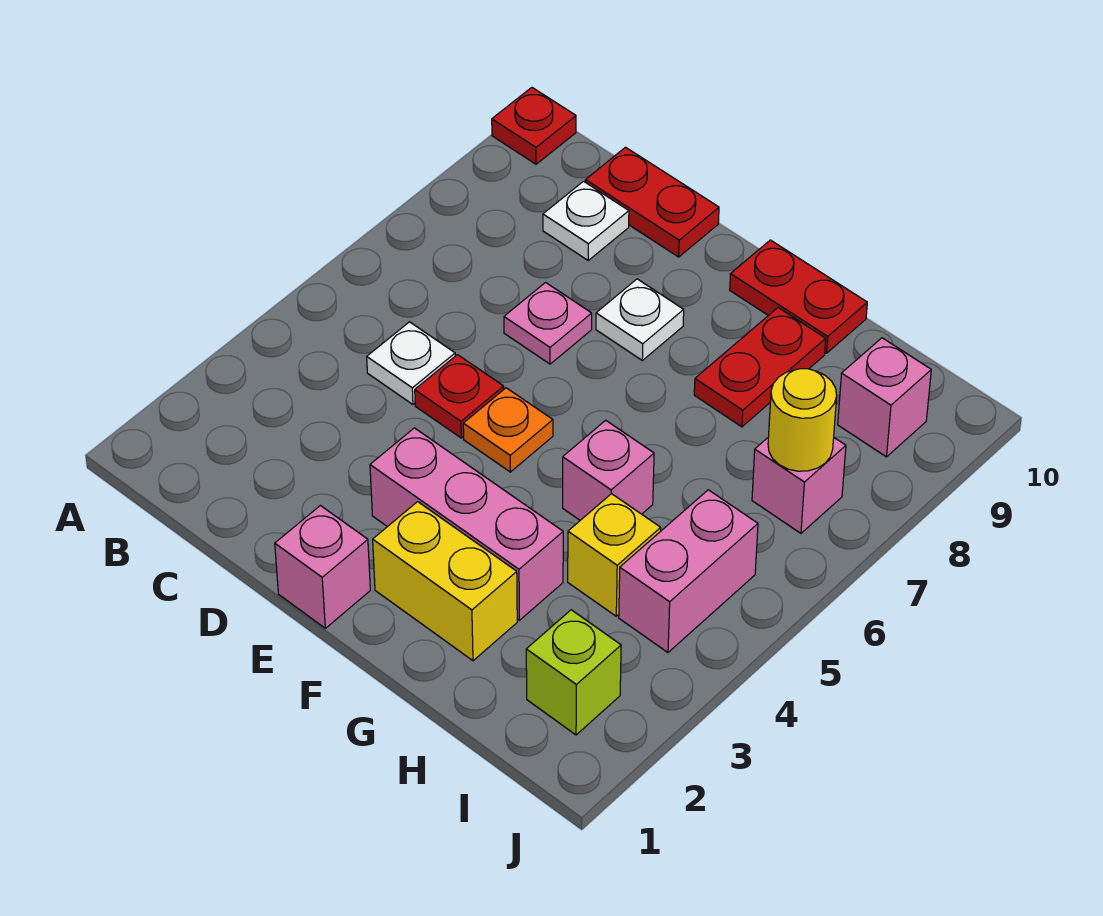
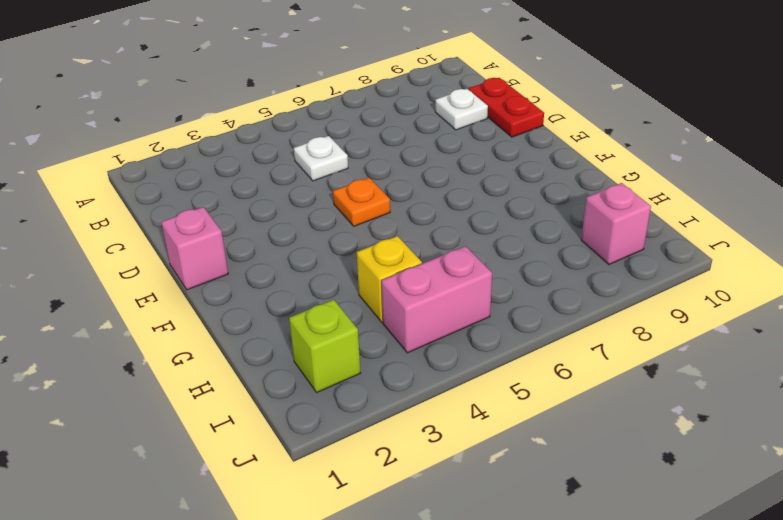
none -> red 1x1 plate [492,88,576,164]
none -> red 1x1 plate [415,355,504,438]
none -> pink 1x1 plate [504,283,592,364]

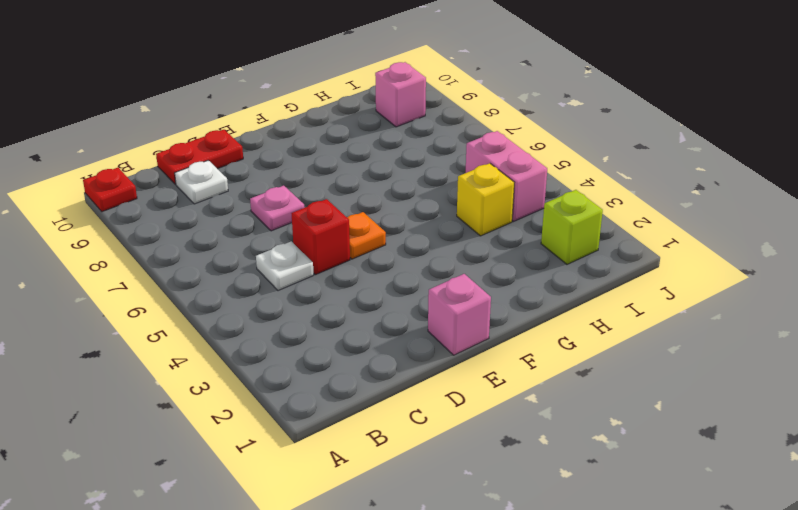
red 1x1 brick [291,199,350,275] -> red 1x1 plate [415,355,504,438]
none -> pink 1x3 brick [370,428,563,620]
none -> white 1x1 plate [596,279,684,360]
none -> yellow 1x2 brick [373,502,517,661]

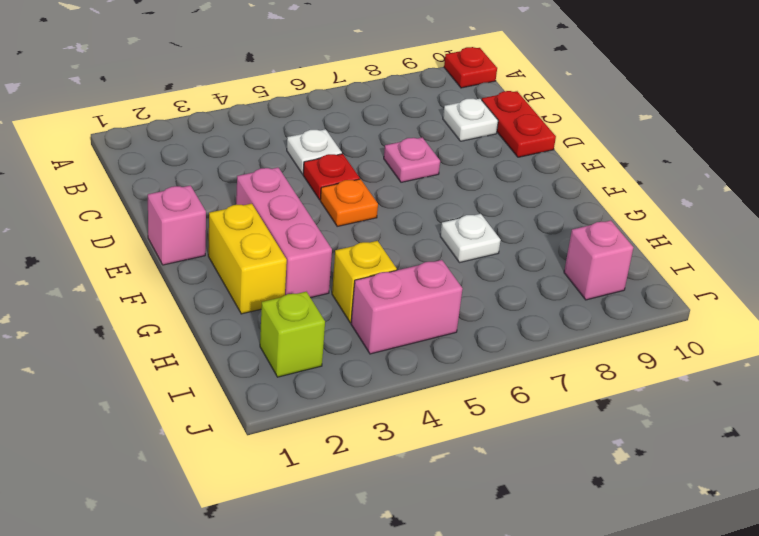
white 1x1 plate [440,214,501,263] -> white 1x1 plate moved to [596,279,684,360]
none -> red 1x2 plate [730,240,867,353]
none -> pink 1x1 brick [563,420,654,520]
none -> red 1x2 plate [694,308,826,427]

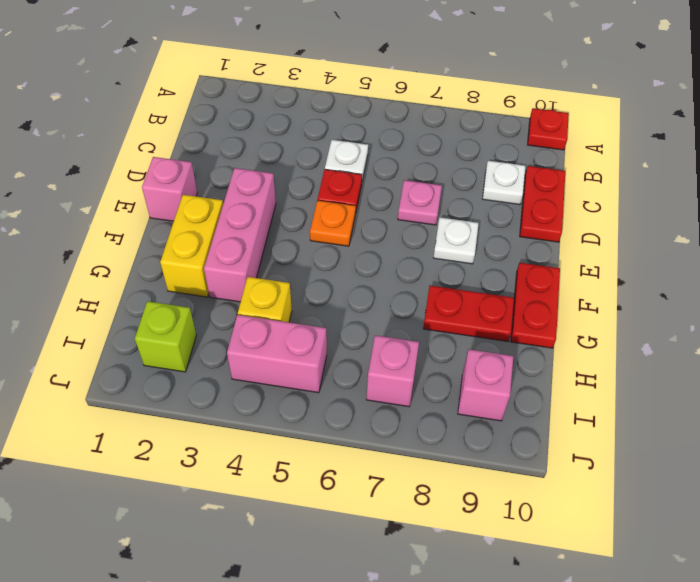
none -> pink 1x1 brick [563,420,654,520]
none -> yellow 1x1 round brick [768,369,837,471]

